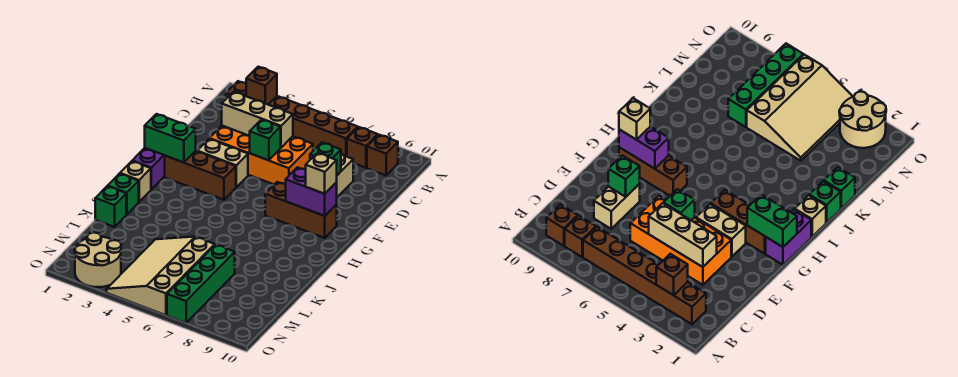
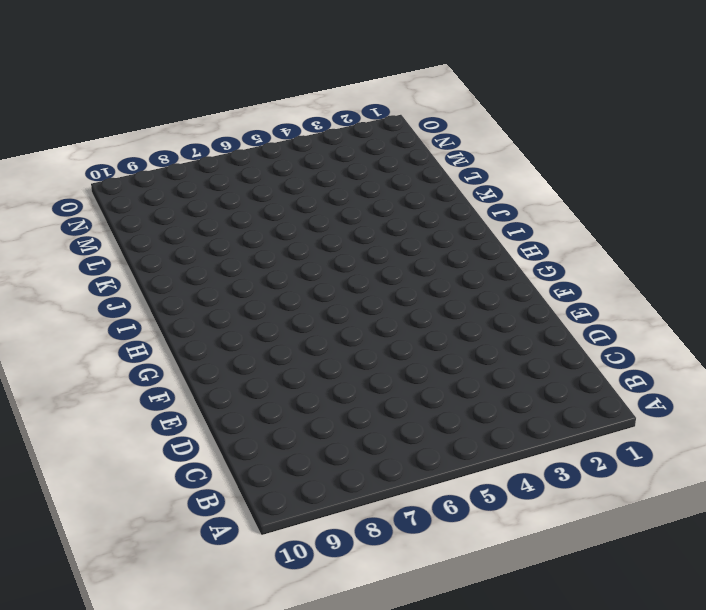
none -> brown 1x6 brick [226,81,358,157]
none -> brown 1x1 brick [347,127,378,168]
none -> brown 1x1 brick [367,135,398,175]

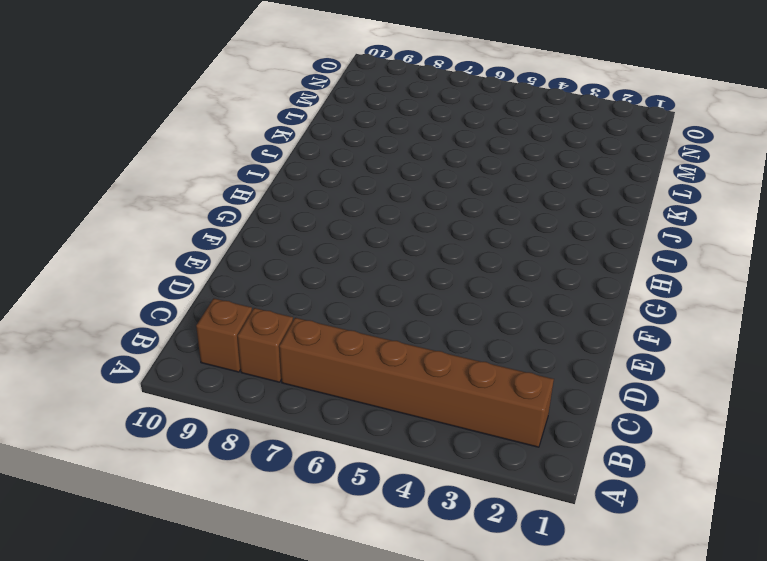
none -> orange 2x4 brick [209,126,313,184]
none -> tan 1x2 brick [336,154,353,197]
none -> tan 1x2 brick [197,139,248,187]

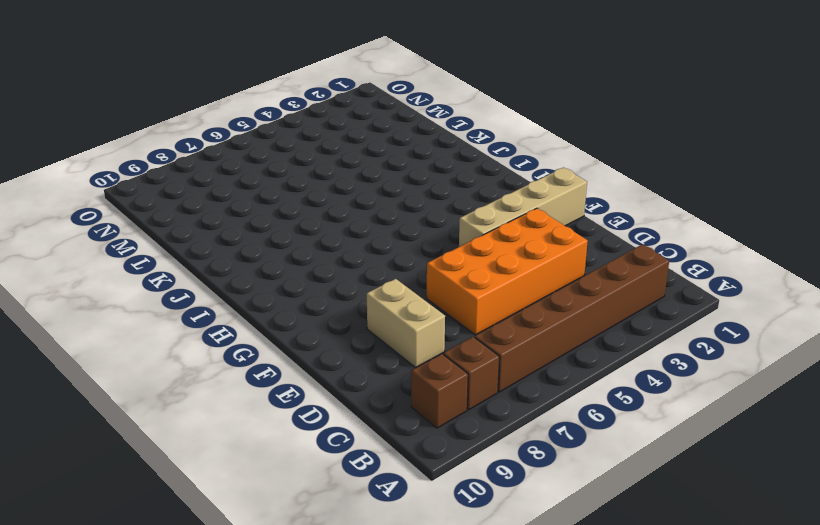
tan 1x4 brick [459,168,587,247] -> tan 1x2 brick [197,139,248,187]
none -> purple 1x2 brick [133,148,165,189]
none -> brown 1x3 brick [165,151,236,200]
none -> brown 1x3 brick [265,182,337,238]

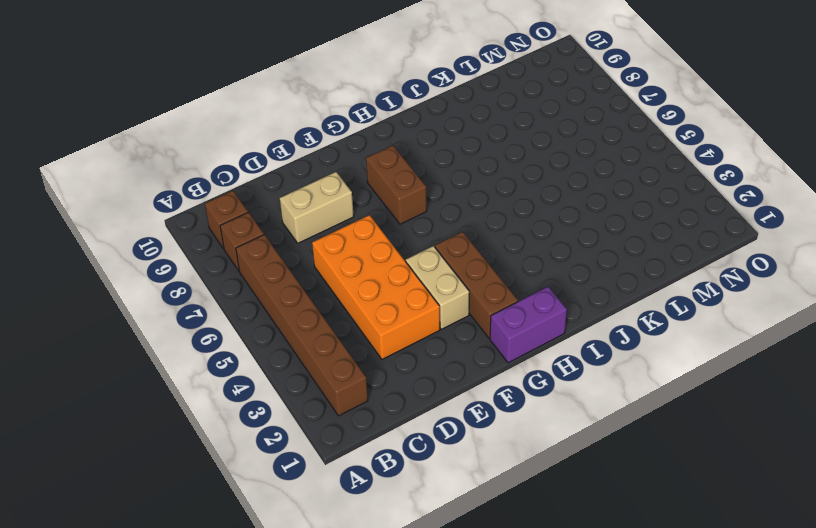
brown 1x2 brick [366,145,427,224] -> brown 1x3 brick [265,182,337,238]
none -> tan 1x1 brick [120,161,151,202]
none -> green 1x1 brick [108,174,139,215]
none -> green 1x1 brick [95,186,126,227]

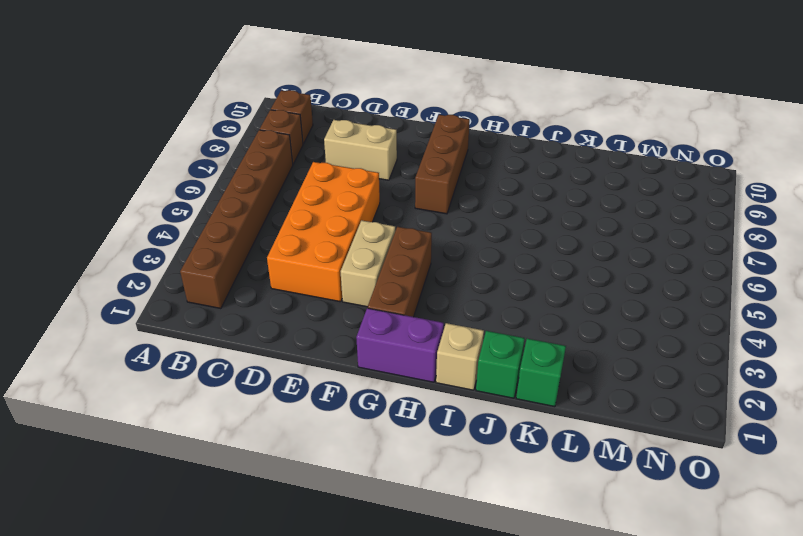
none -> tan 3x4 slope [107,237,215,315]
none -> green 1x4 brick [167,245,235,323]
none -> tan 2x2 round brick [75,233,121,287]

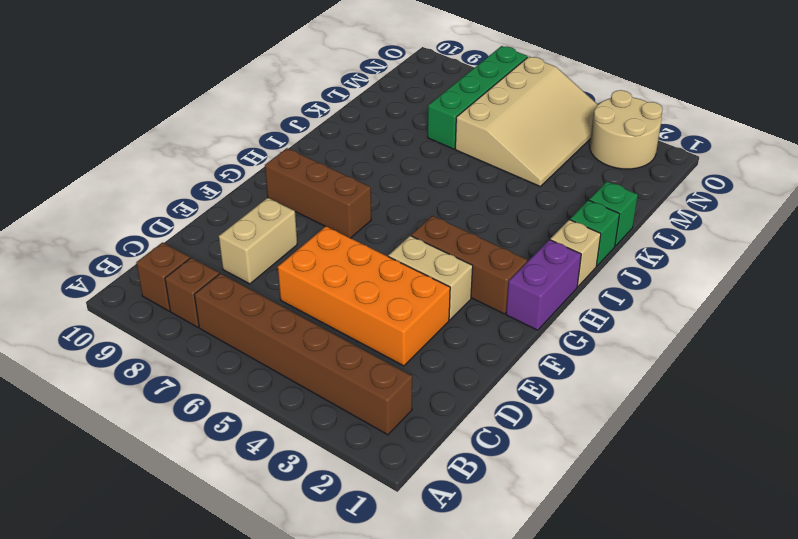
none -> brown 1x1 brick [246,67,277,105]
none -> tan 1x3 brick [222,92,293,148]
none -> green 1x1 brick [250,119,281,160]

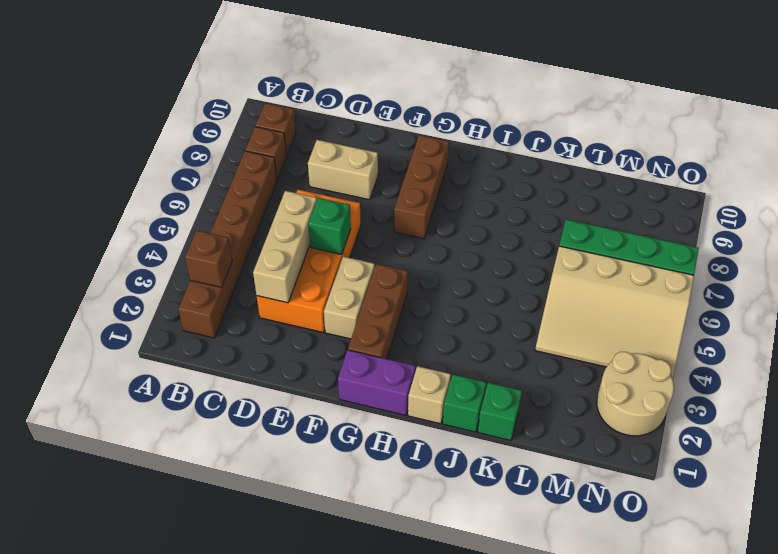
none -> green 1x1 brick [310,143,341,175]
none -> green 1x2 brick [145,114,196,163]
none -> purple 1x2 brick [286,167,337,216]

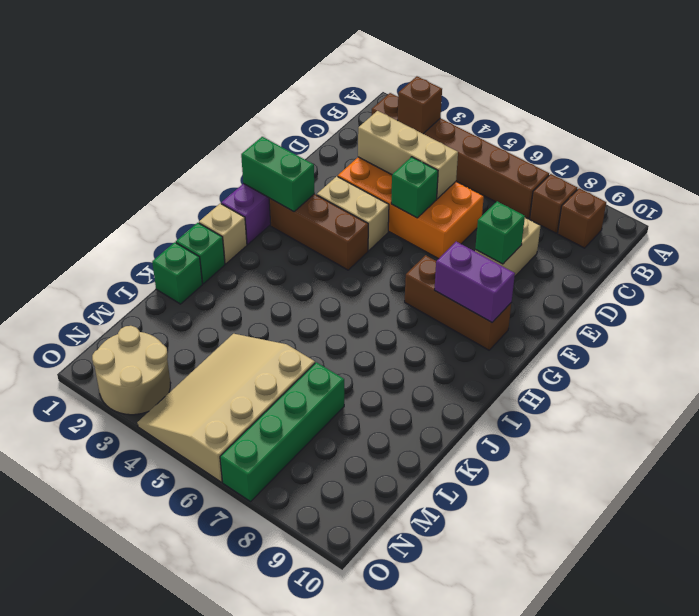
none -> tan 1x1 brick [306,153,337,194]

